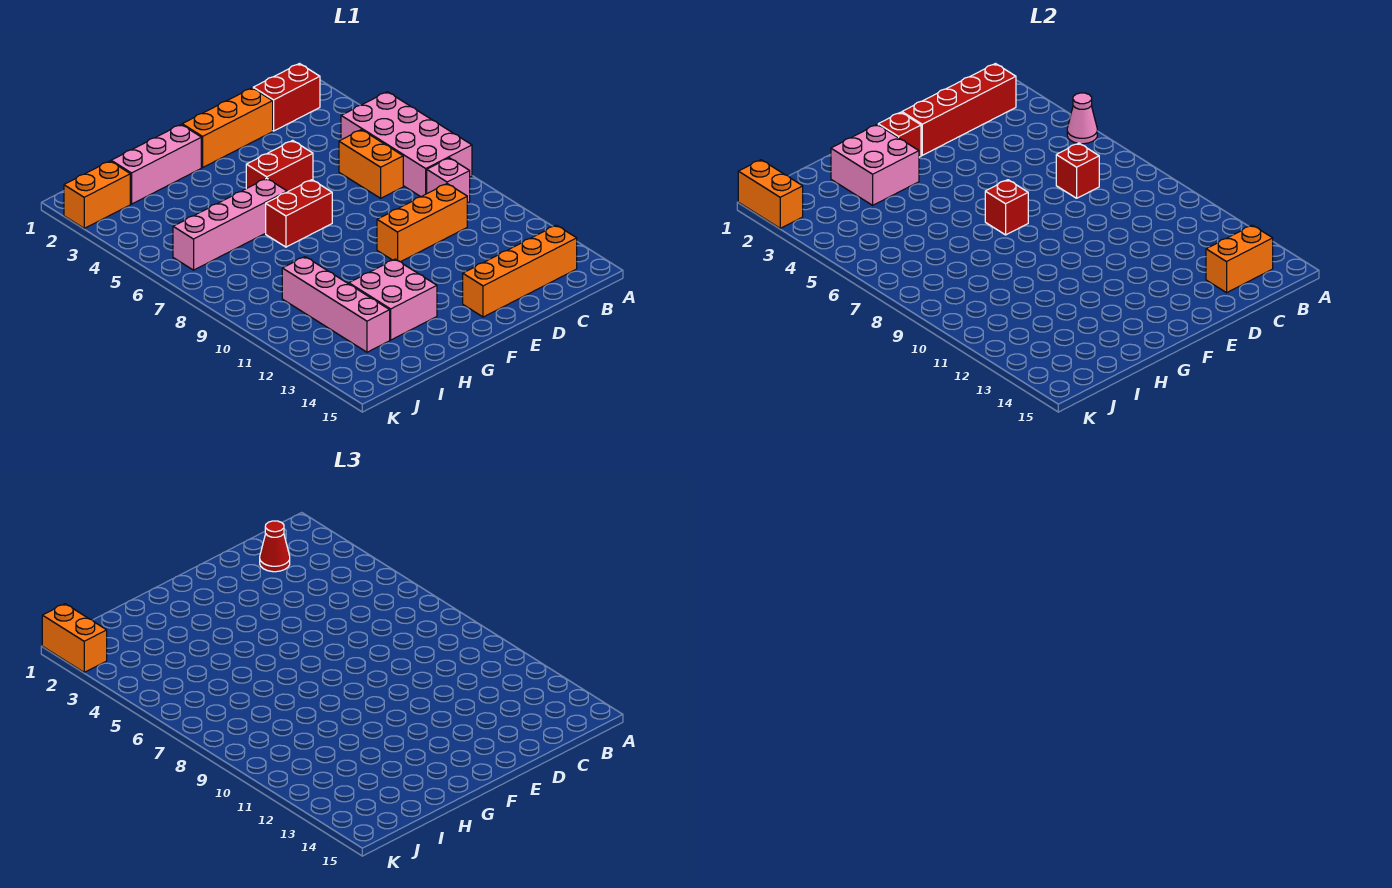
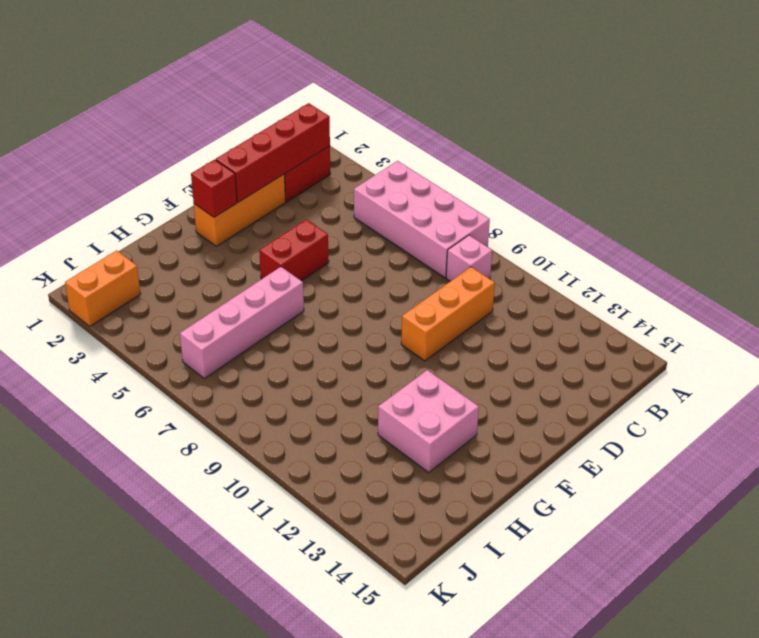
none -> orange 1x4 brick [463,225,577,317]
none -> orange 1x2 brick [339,130,403,198]
none -> red 1x2 brick [266,180,332,247]

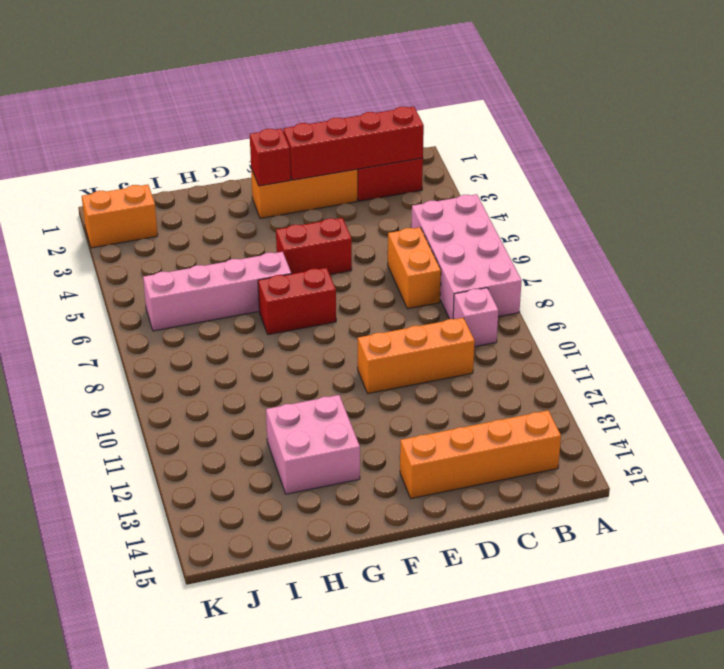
none -> pink 1x3 brick [111,125,201,204]
none -> pink 1x4 brick [282,257,390,352]
none -> pink 1x1 cone [1067,93,1097,144]

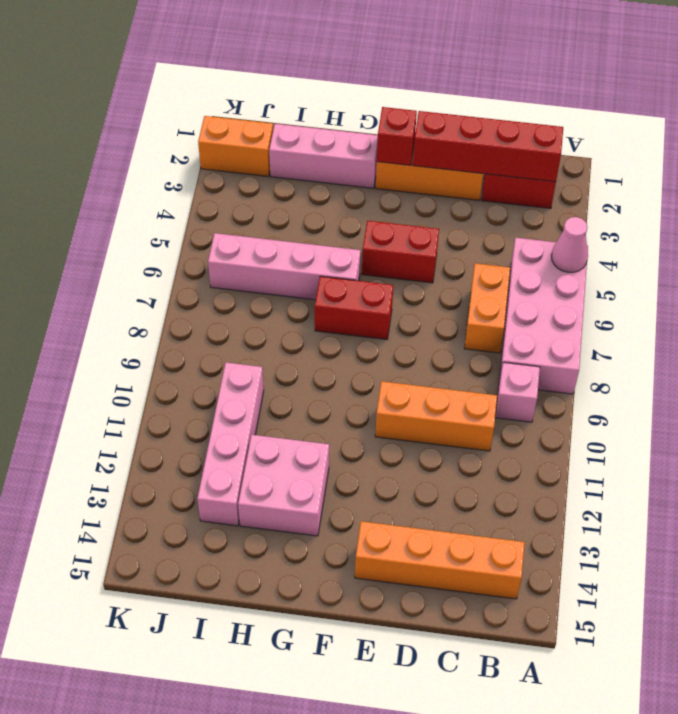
none -> orange 1x2 brick [1206,225,1273,293]
none -> red 1x1 brick [1056,143,1099,198]
none -> red 1x1 brick [985,180,1028,235]

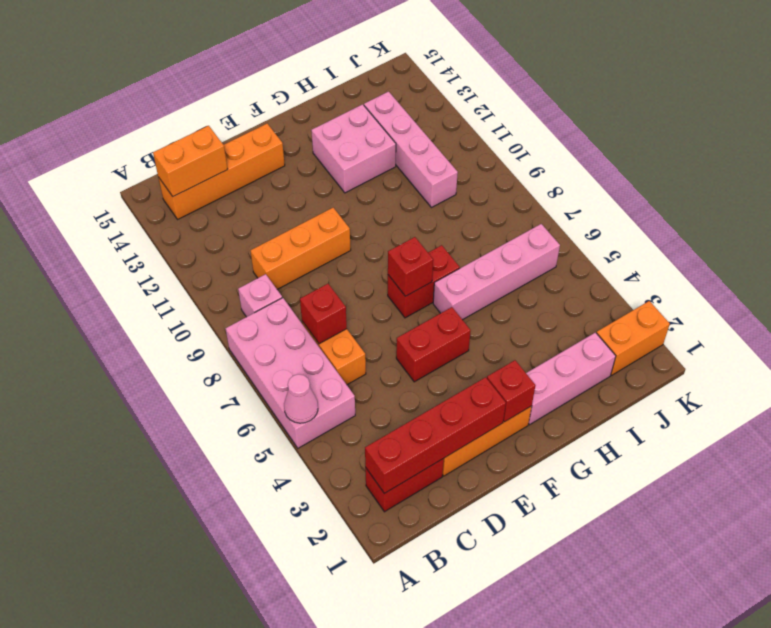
none -> pink 2x2 brick [831,125,919,205]
none -> orange 1x2 brick [738,160,803,228]
none -> red 1x1 cone [260,521,290,572]

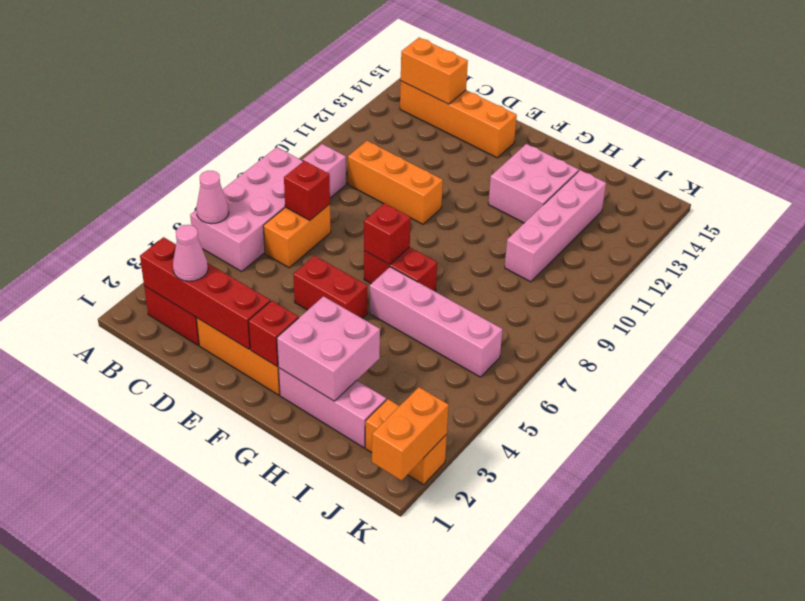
pink 1x1 cone [173,225,208,281] -> red 1x1 cone [260,521,290,572]
none -> orange 1x2 brick [42,604,107,672]

